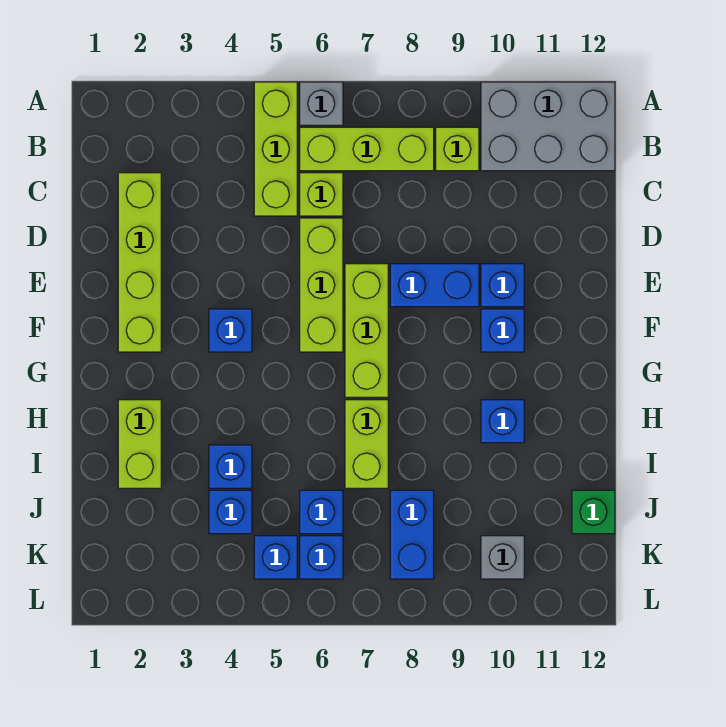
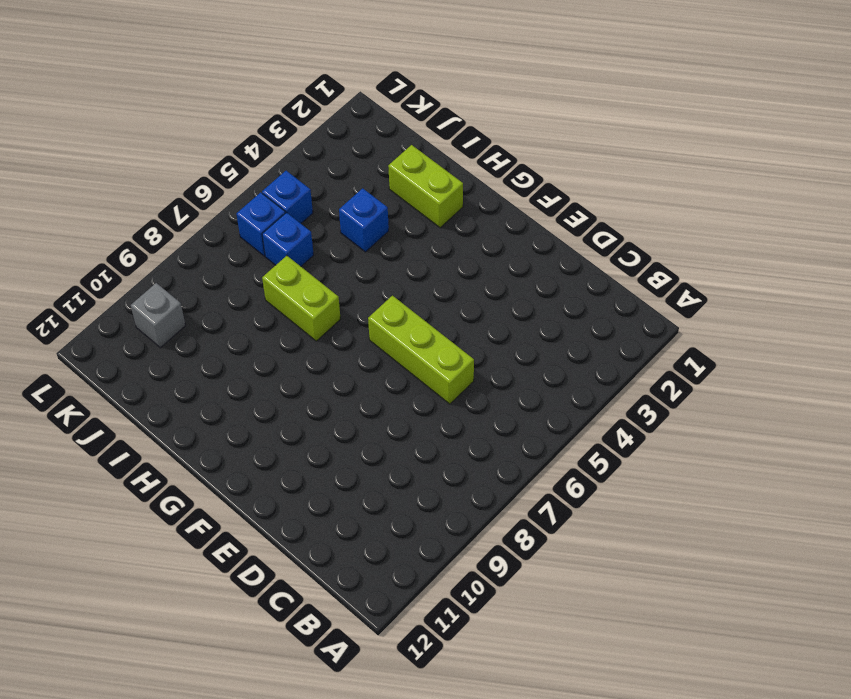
none -> lime 1x3 brick [254,82,297,216]
none -> grey 1x1 brick [300,82,343,125]
none -> grey 2x3 brick [481,82,615,171]

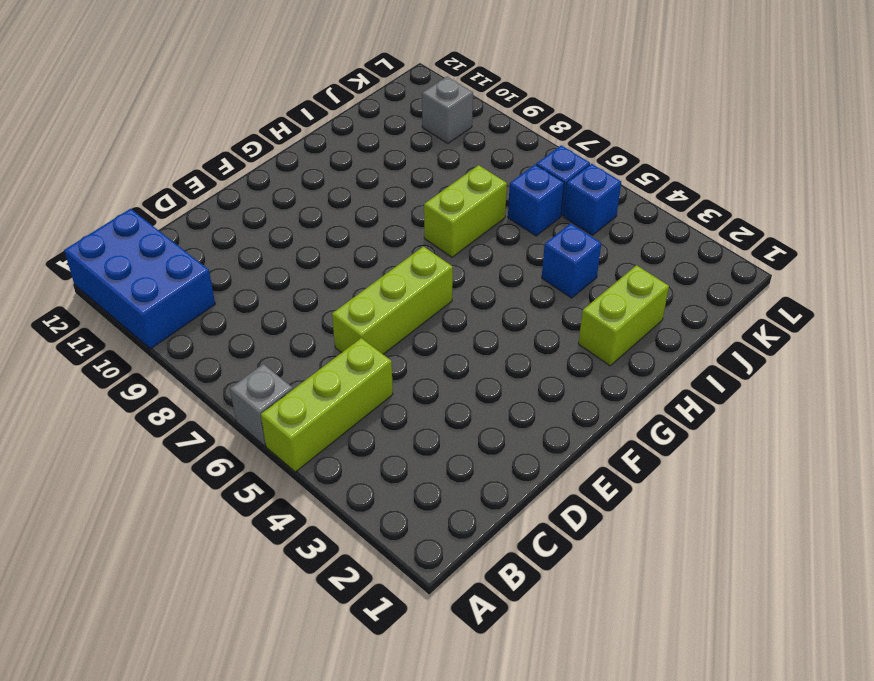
blue 2x3 brick [64,209,215,349] -> grey 2x3 brick [481,82,615,171]
none -> lime 1x3 brick [300,127,434,171]
none -> lime 1x1 brick [436,127,479,171]
none -> lime 1x4 brick [118,173,161,352]

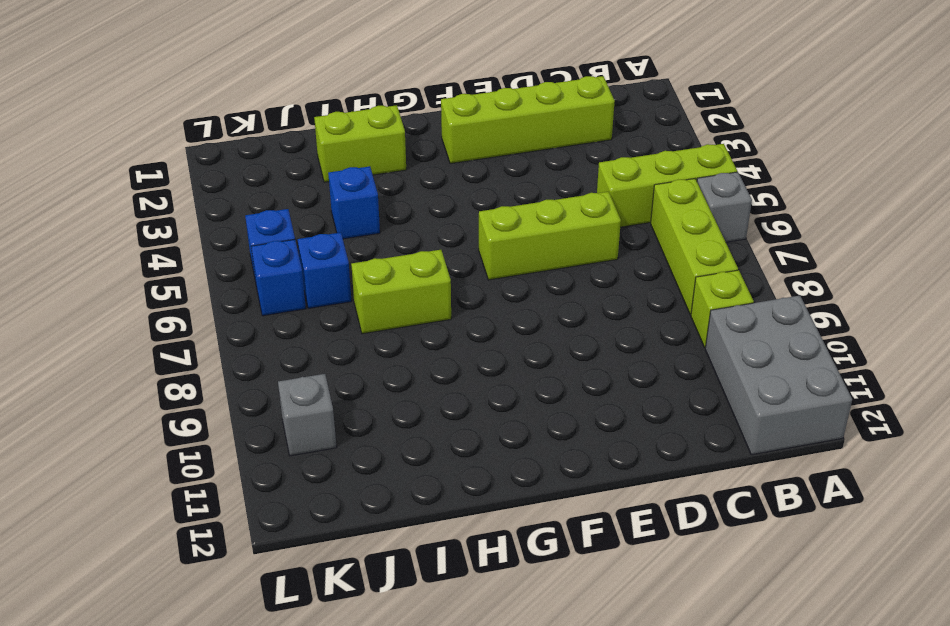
none -> lime 1x1 brick [300,173,343,216]
none -> lime 1x3 brick [345,264,388,397]
none -> blue 1x2 brick [390,264,479,307]

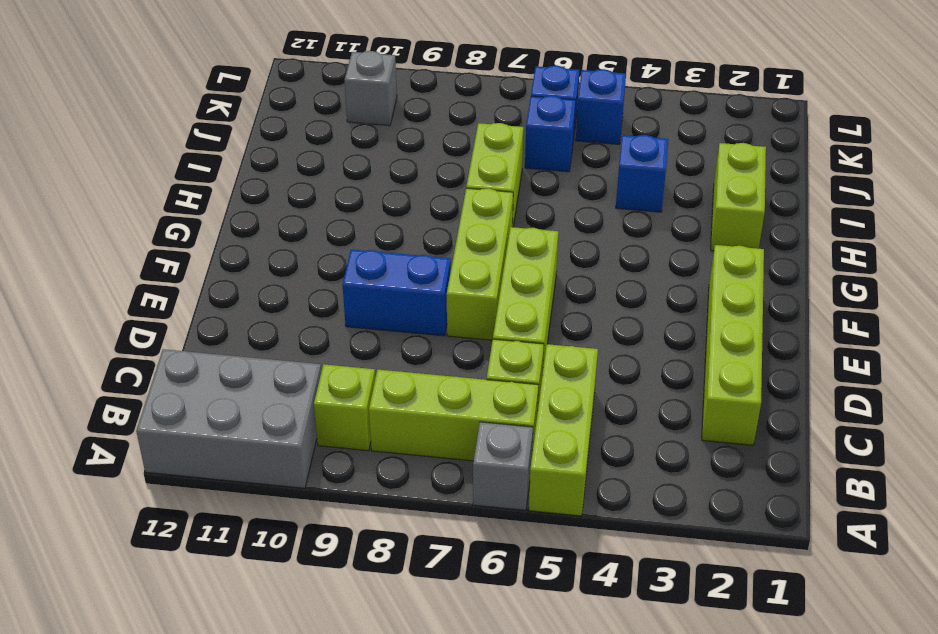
none -> blue 1x1 brick [481,264,524,307]
none -> blue 1x1 brick [209,309,252,352]
none -> blue 1x1 brick [481,309,524,352]

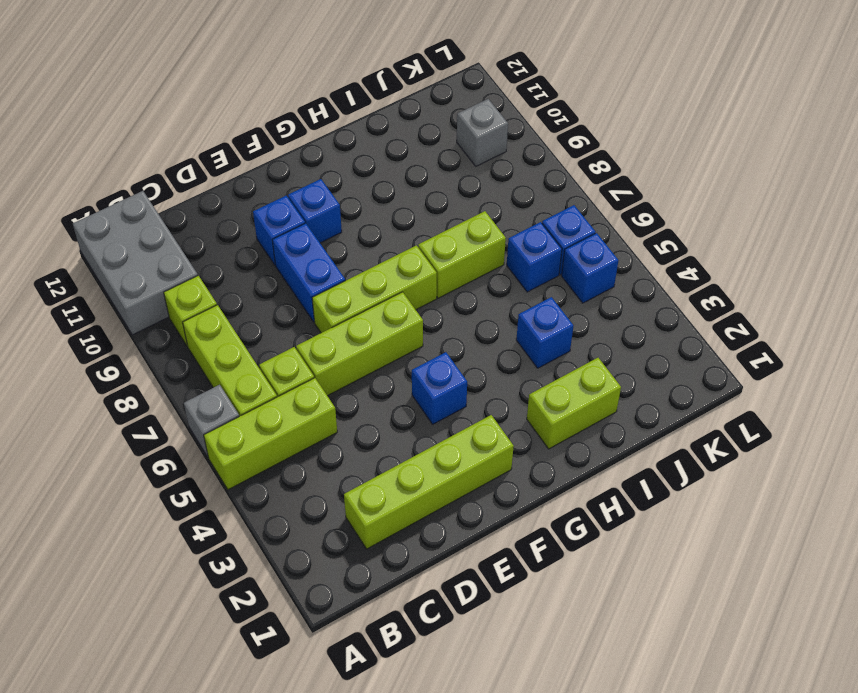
none -> blue 1x1 brick [481,400,524,443]
none -> blue 1x1 brick [209,490,252,534]
none -> blue 1x2 brick [390,490,434,579]

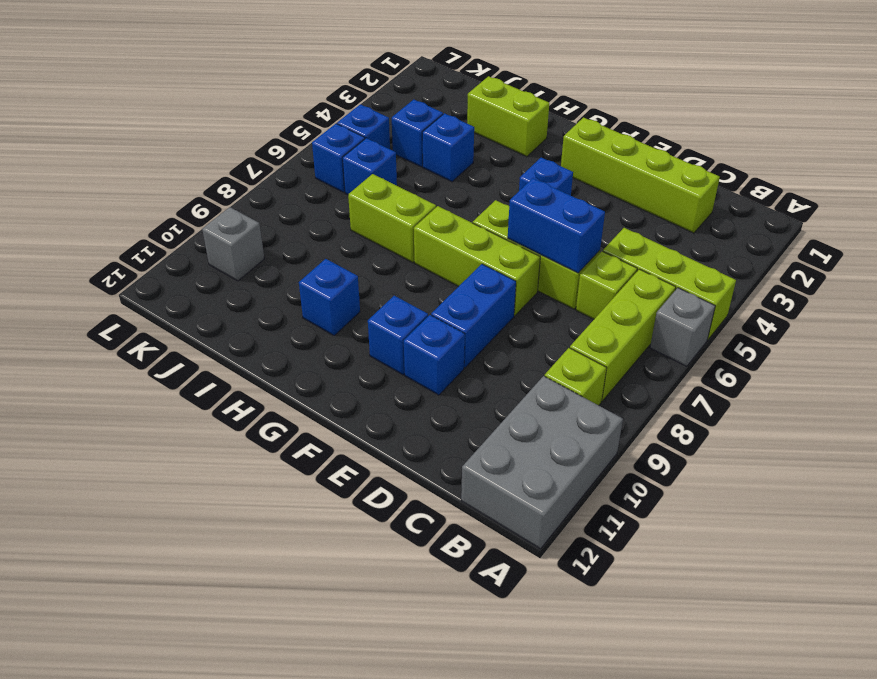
blue 1x2 brick [508,178,605,273] -> blue 1x2 brick moved to [390,490,434,579]
none -> green 1x1 brick [572,490,615,534]

